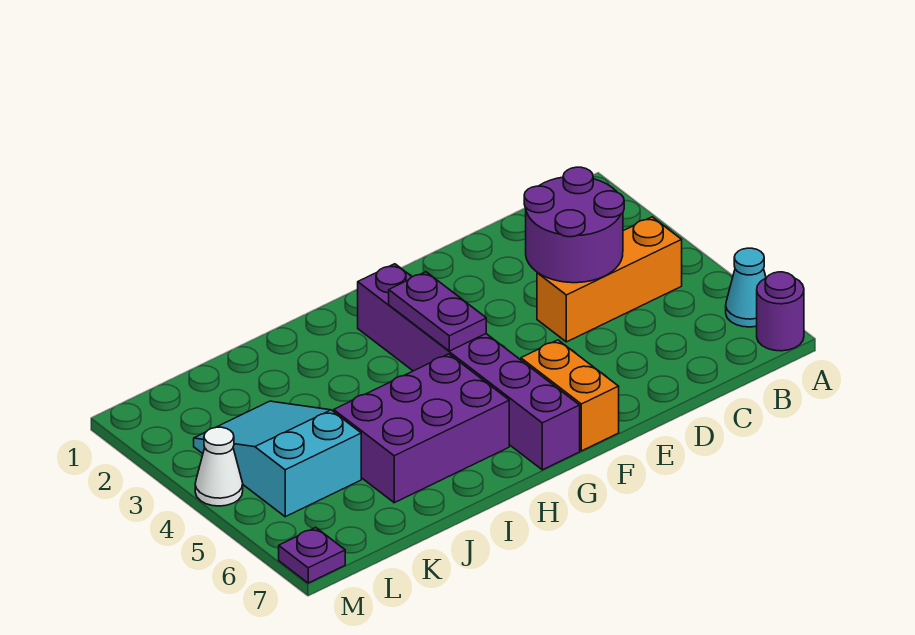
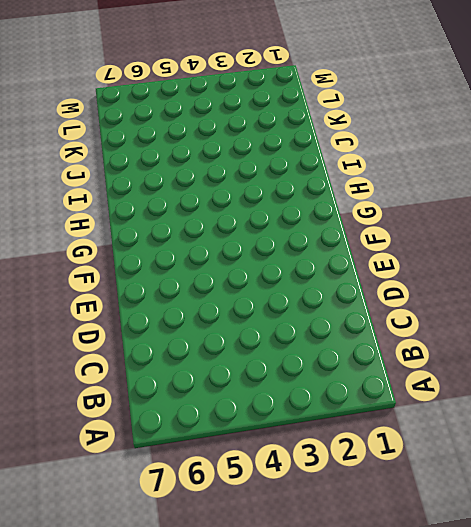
none -> cyan 1x1 cone [726,248,766,327]
none -> purple 1x1 round brick [757,272,804,351]

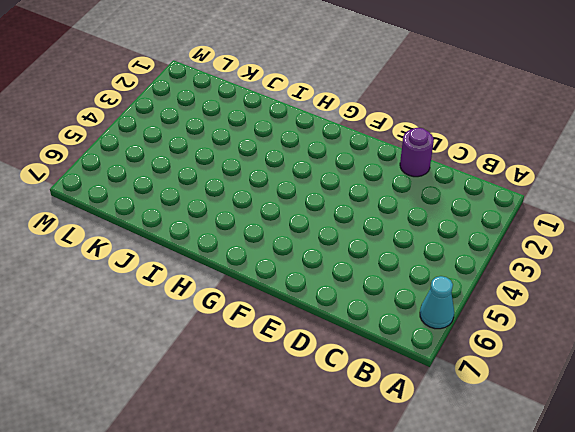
purple 1x1 round brick [400,128,434,177] -> purple 1x1 round brick moved to [757,272,804,351]
none -> orange 1x3 brick [537,217,682,342]
none -> orange 1x2 brick [521,340,619,451]

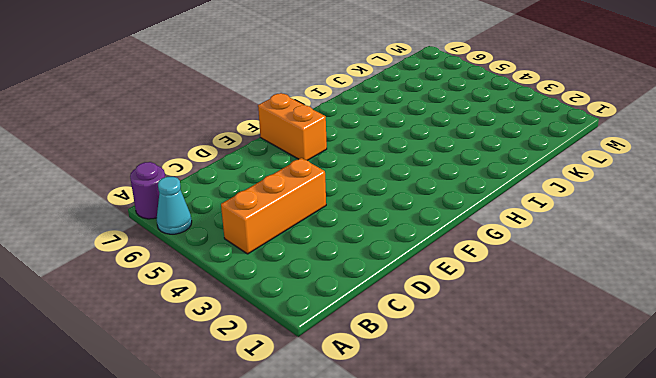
none -> purple 1x6 brick [358,264,580,470]
none -> purple 2x3 brick [334,354,509,503]

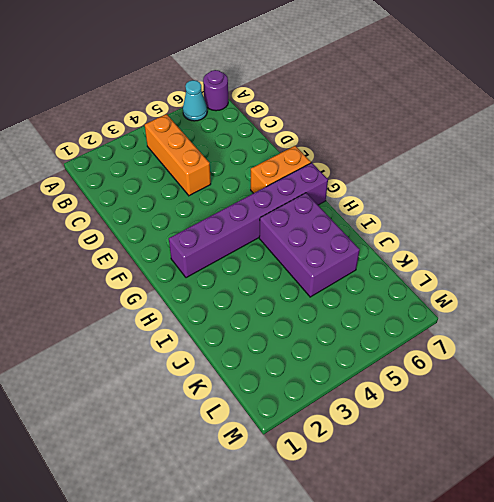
none -> cyan 2x3 slope [194,401,361,517]
none -> white 1x1 cone [195,427,243,506]

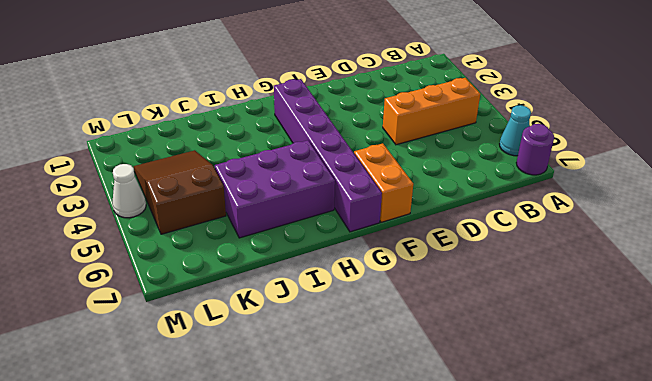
brown 2x3 slope [134,150,226,234] -> cyan 2x3 slope [194,401,361,517]
none -> purple 1x1 plate [279,527,345,583]
none -> purple 2x2 round brick [524,167,624,283]

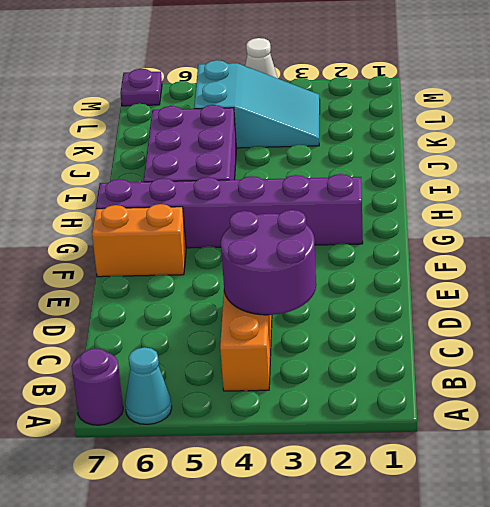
none -> purple 1x2 plate [389,272,486,351]

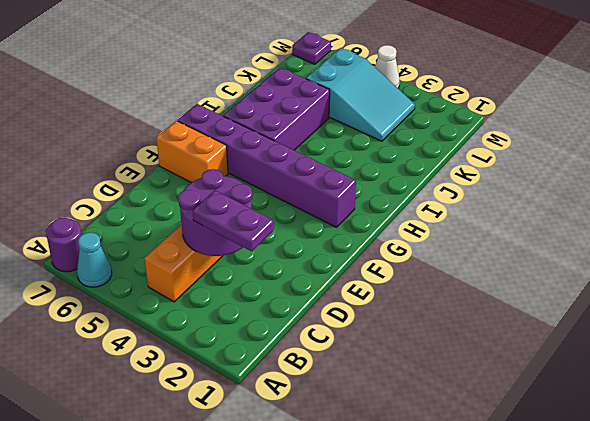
purple 1x2 plate [193,190,274,251] -> purple 1x2 plate moved to [389,272,486,351]

